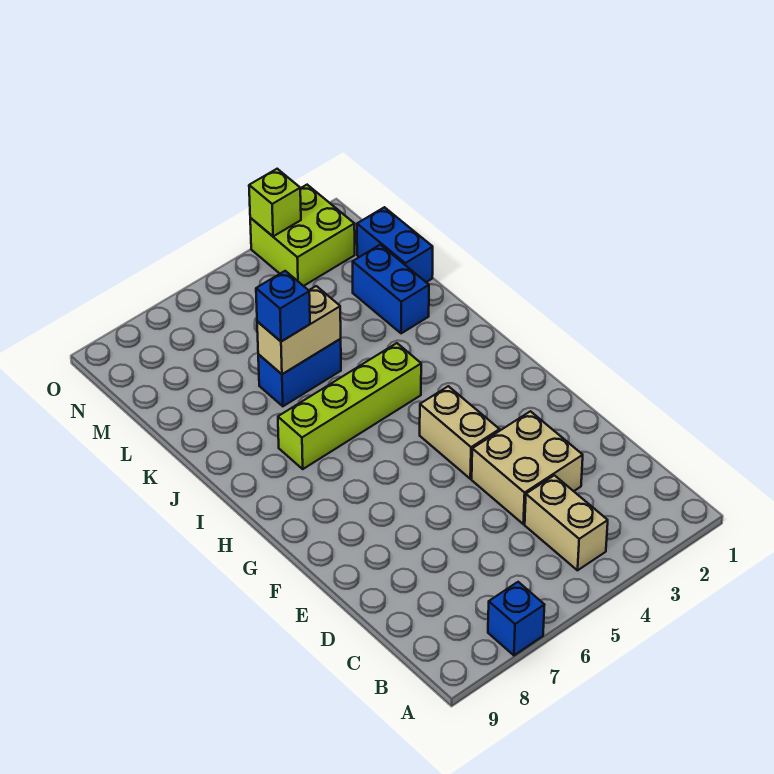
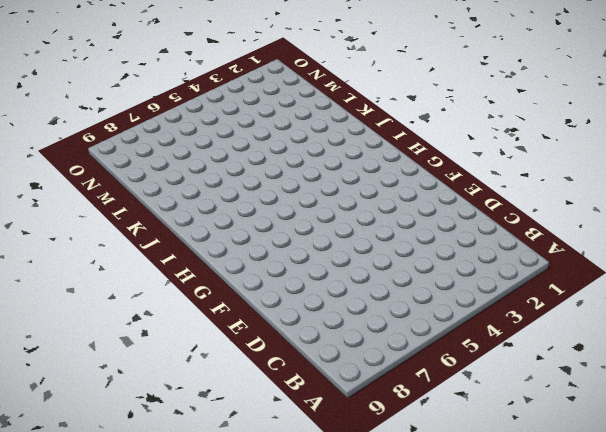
none -> blue 1x1 brick [488,582,544,655]
none -> tan 1x2 brick [525,475,608,570]
none -> tan 2x2 brick [472,411,583,524]

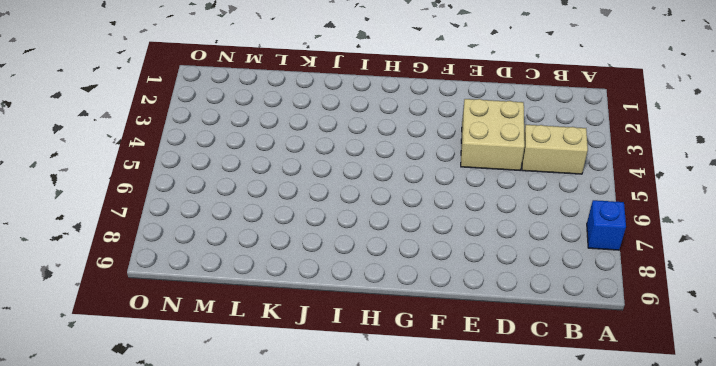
none -> tan 1x2 brick [420,386,500,479]
none -> lime 1x4 brick [278,343,421,469]
none -> blue 1x2 brick [353,245,429,333]

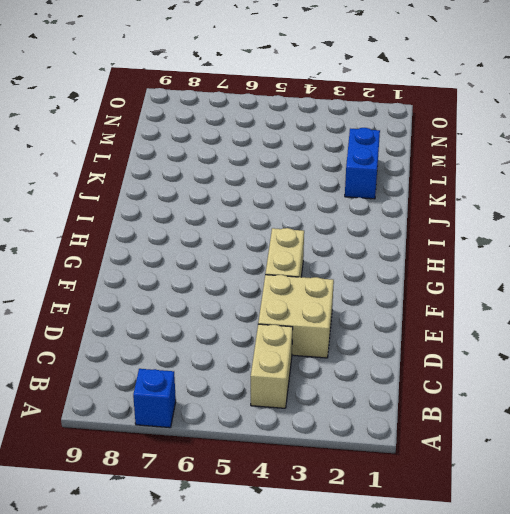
none -> lime 1x4 brick [278,343,421,469]
none -> blue 1x2 brick [258,339,341,406]
none -> blue 1x2 brick [357,207,433,282]

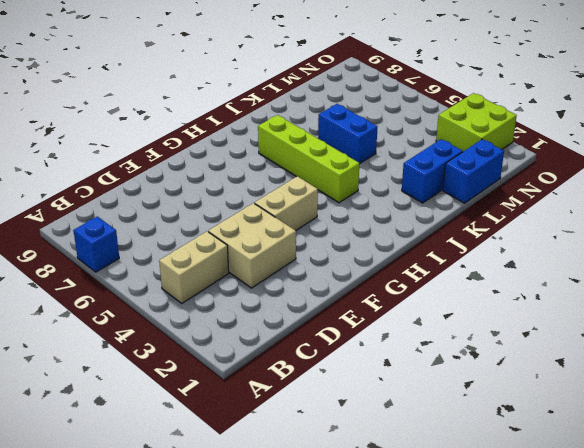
none -> tan 1x2 brick [257,286,341,374]
none -> lime 1x1 brick [249,169,301,236]
none -> blue 1x1 brick [256,271,310,342]

